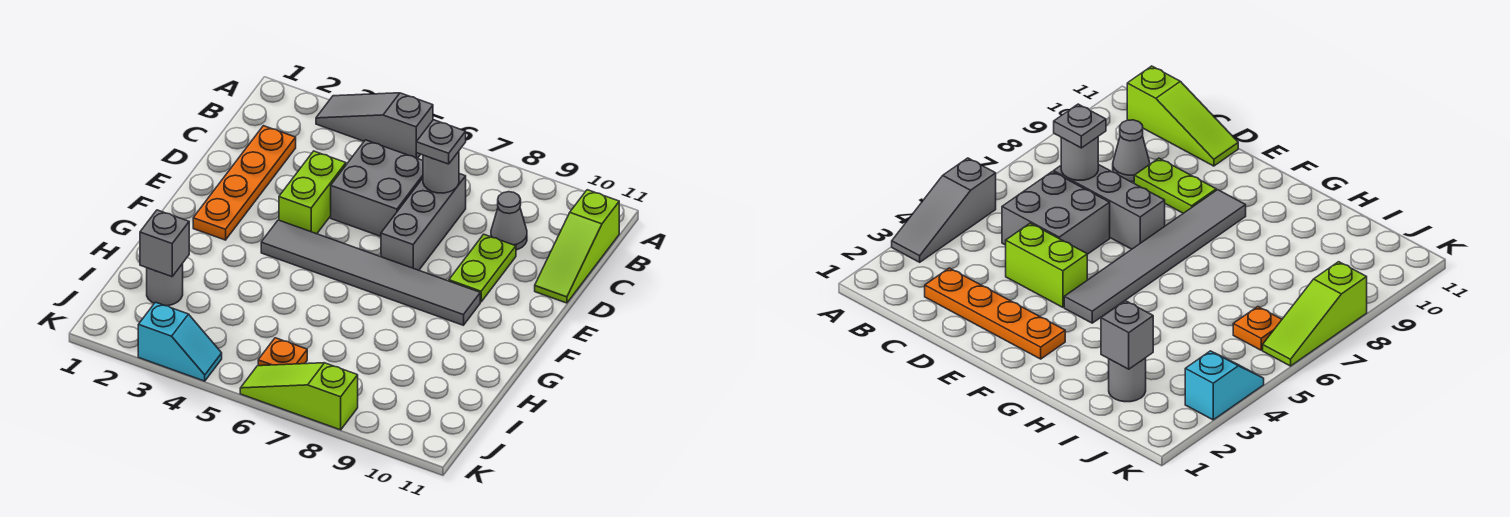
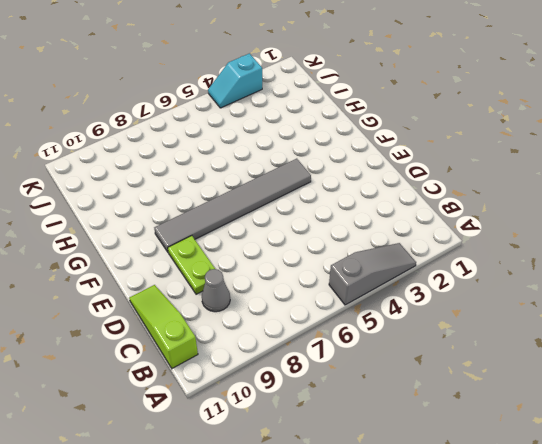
none -> orange 1x4 plate [193,126,296,240]
none -> grey 2x2 brick [331,140,423,236]
none -> grey 1x3 brick [381,174,466,270]

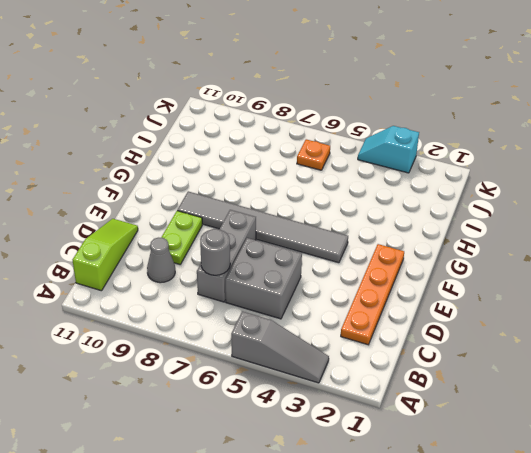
none -> lime 1x2 brick [279,151,346,234]
none -> grey 1x1 round brick [147,263,183,306]
none -> lime 1x3 slope [240,363,358,430]

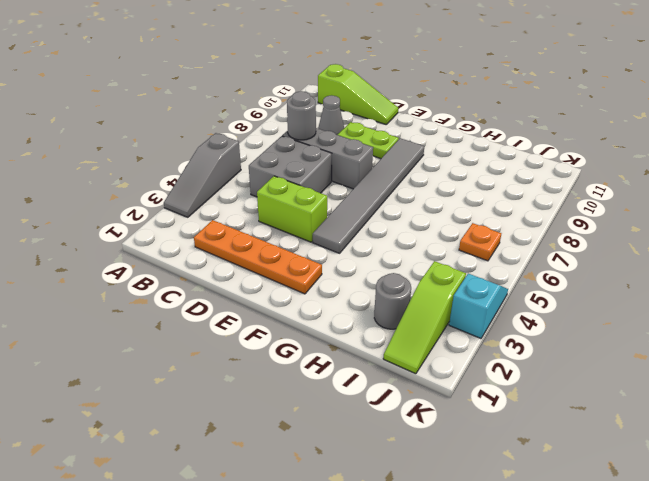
lime 1x3 slope [383,261,466,374] -> lime 1x3 slope moved to [240,363,358,430]
none -> grey 1x1 brick [140,210,189,277]
none -> grey 1x1 plate [416,120,466,164]

